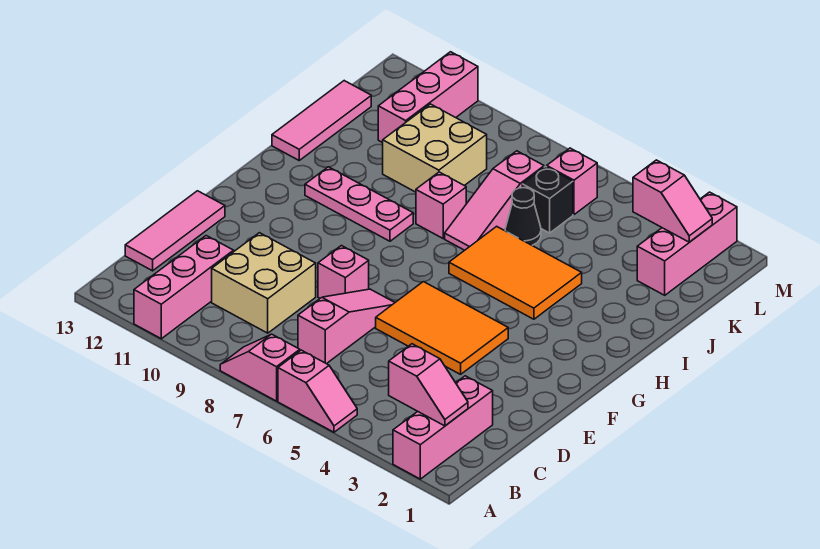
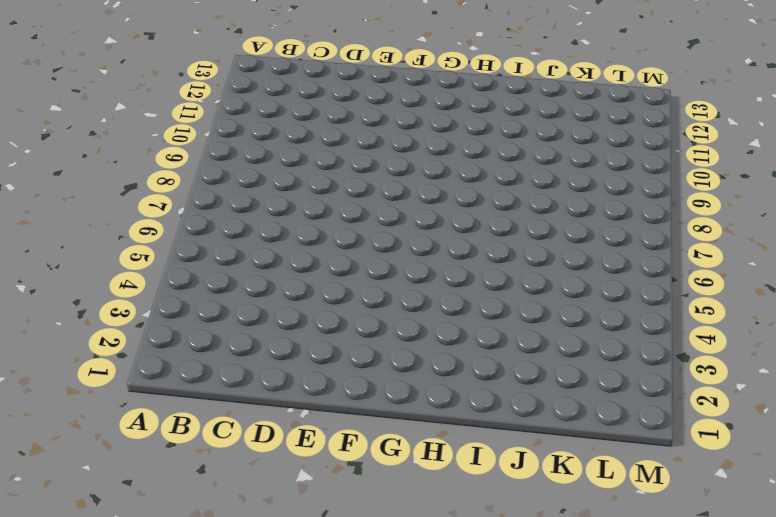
none -> pink 1x3 brick [393,376,493,479]
none -> pink 1x2 slope [278,350,357,432]
none -> pink 1x2 slope [220,334,300,401]

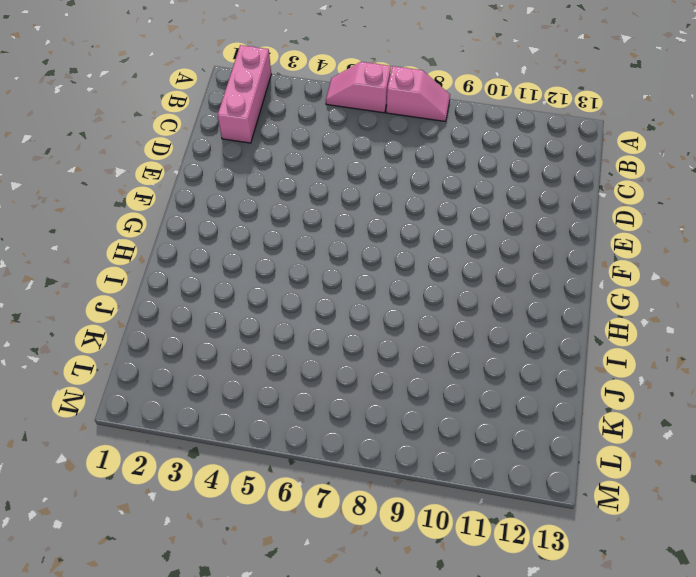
none -> pink 1x3 brick [134,236,234,339]
none -> pink 1x3 slope [298,289,395,364]
none -> tan 2x2 brick [212,233,316,333]

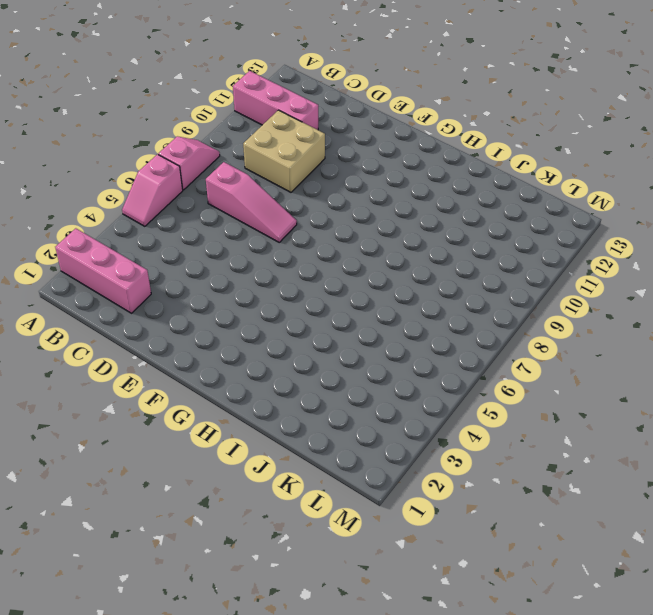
none -> pink 1x3 tile [125,191,225,271]
none -> orange 2x3 tile [376,282,508,374]
none -> pink 1x1 brick [318,246,369,298]

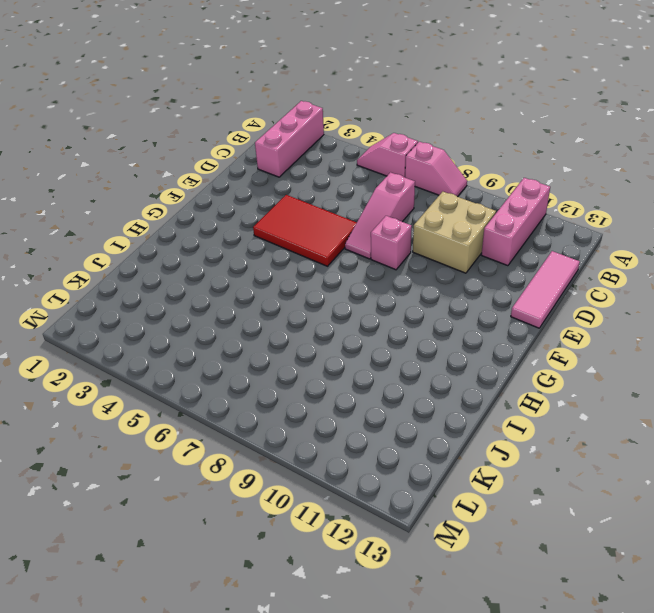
red 2x3 tile [253,195,357,266] -> orange 2x3 tile [376,282,508,374]
none -> orange 2x3 tile [449,226,582,319]
none -> pink 1x3 plate [305,167,413,241]
none -> pink 1x3 slope [445,151,544,250]

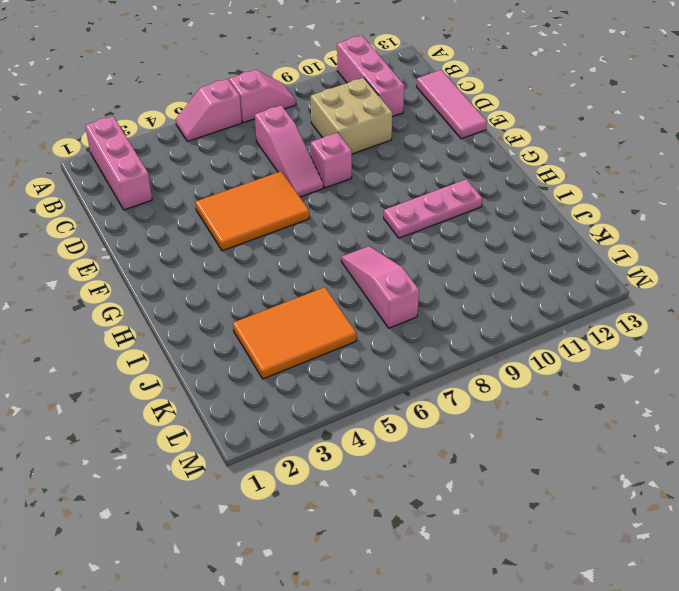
orange 2x3 tile [233,287,356,379] -> orange 2x3 tile moved to [449,226,582,319]
none -> pink 1x1 brick [416,172,466,238]
none -> pink 1x3 tile [272,81,371,160]
none -> black 1x1 cone [505,188,541,245]

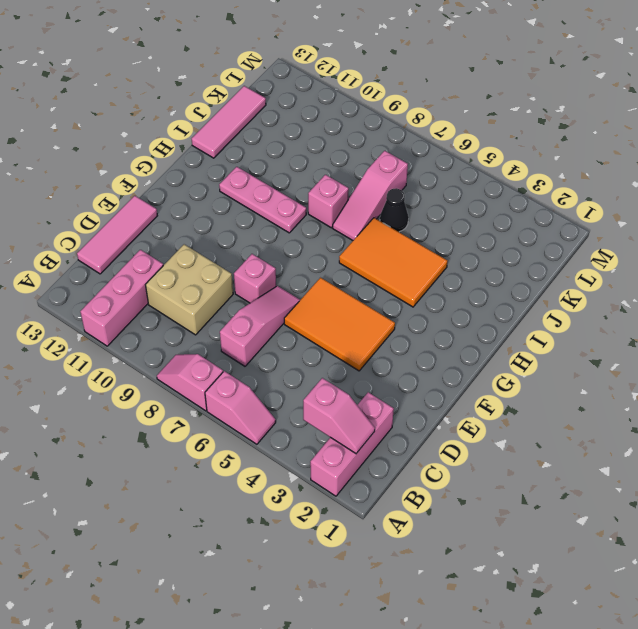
none -> tan 2x2 brick [383,104,487,192]
none -> pink 1x3 brick [637,192,737,295]
none -> black 1x1 brick [522,167,573,233]

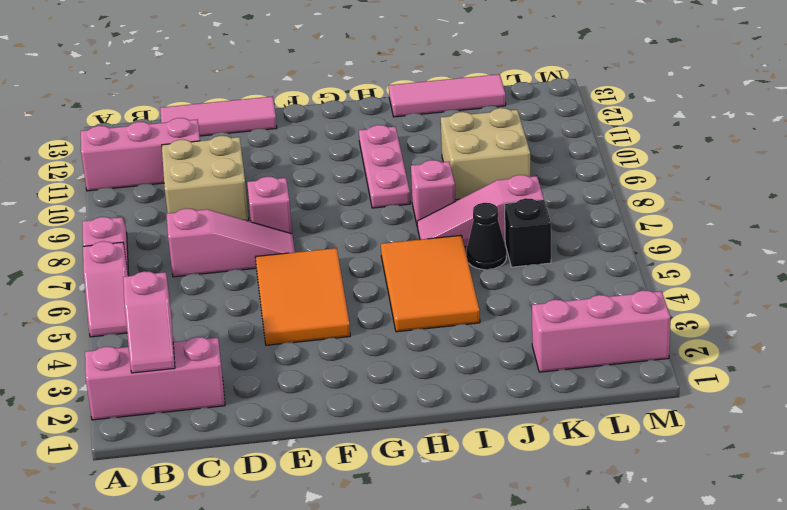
none -> pink 1x3 brick [378,52,478,143]
none -> pink 1x1 brick [547,148,597,215]
none -> pink 1x2 slope [633,160,712,242]

